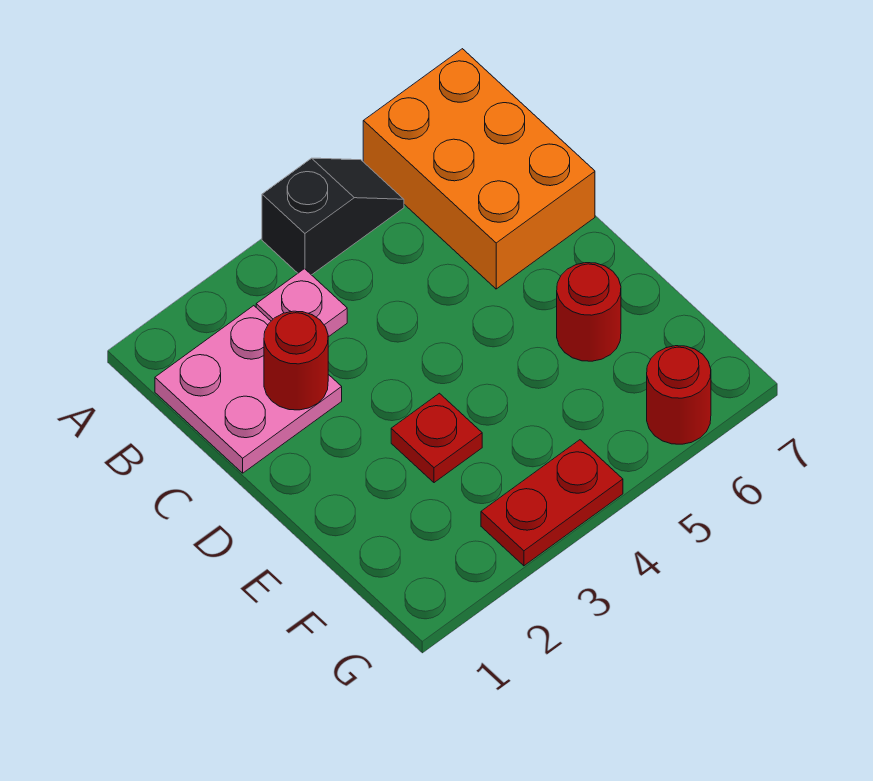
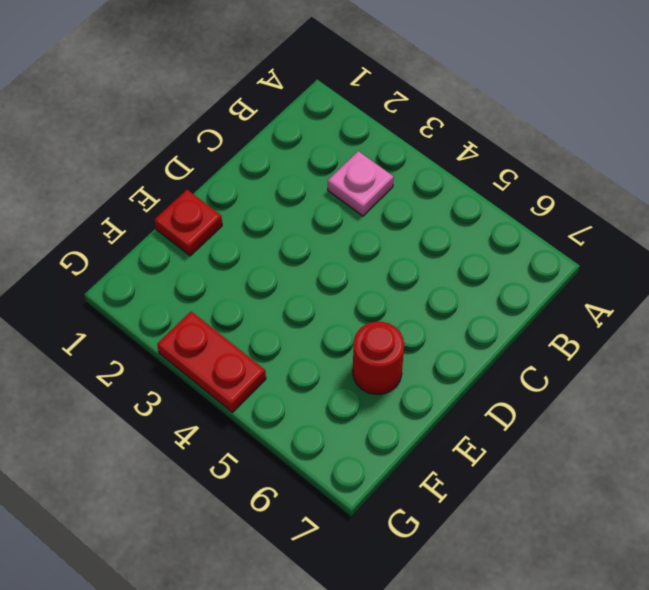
red 1x1 plate [155,190,222,256] -> red 1x1 plate moved to [391,393,482,483]
none -> black 1x2 slope [262,158,404,275]
none -> orange 2x3 brick [363,49,595,289]

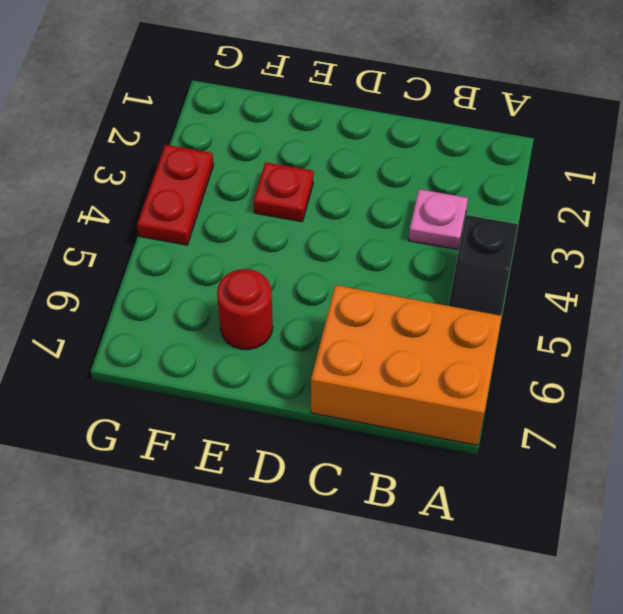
none -> pink 2x2 plate [155,306,342,473]
none -> red 1x1 round brick [647,346,711,444]

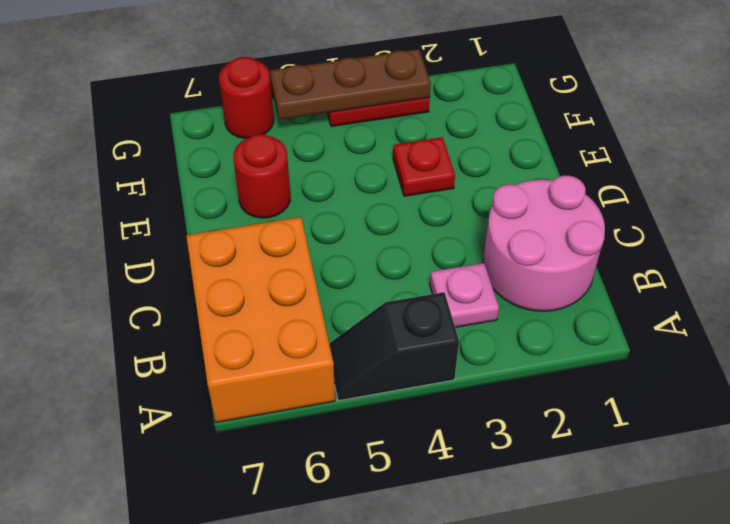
pink 2x2 round brick [483,176,605,311] -> pink 2x2 plate [155,306,342,473]
brown 1x3 plate [270,49,431,120] -> none
none -> red 1x1 round brick [264,311,328,410]

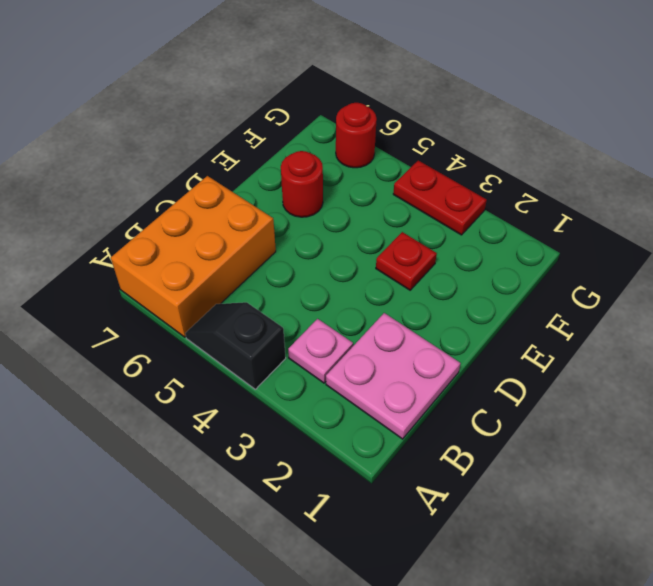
none -> red 1x1 round brick [264,311,328,410]

